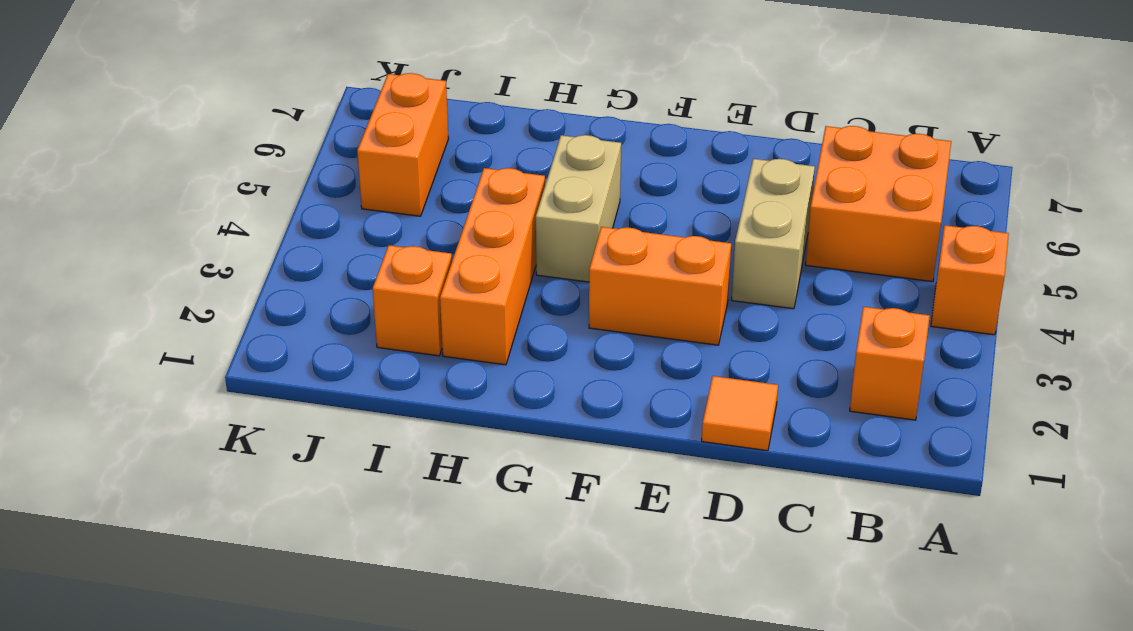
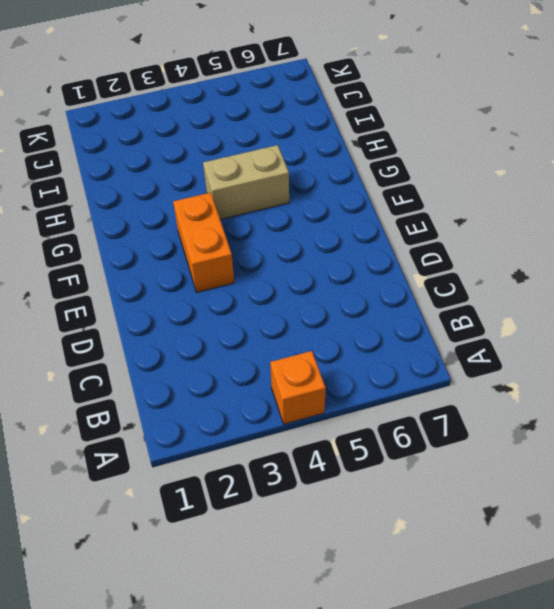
none -> orange 1x1 brick [850,307,930,420]
none -> orange 2x2 brick [805,126,951,282]

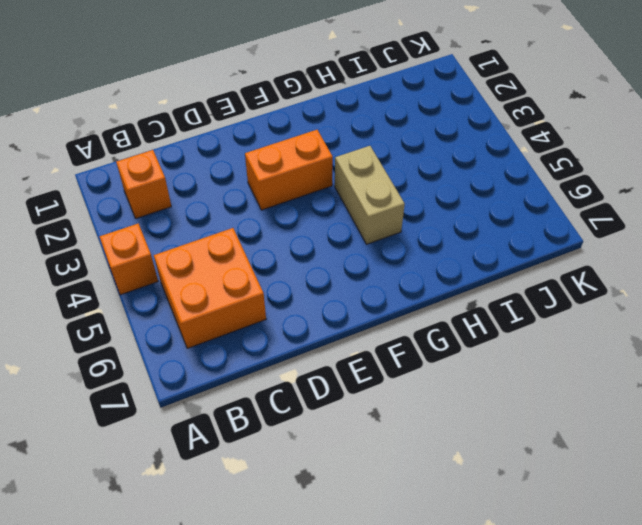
none -> orange 1x1 tile [702,376,778,451]
none -> tan 1x2 brick [731,159,815,309]

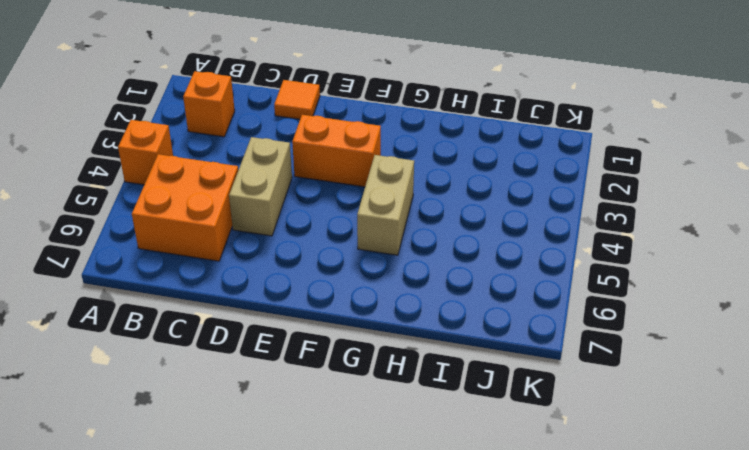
none -> orange 1x3 brick [440,168,545,365]
none -> orange 1x1 brick [373,245,452,356]

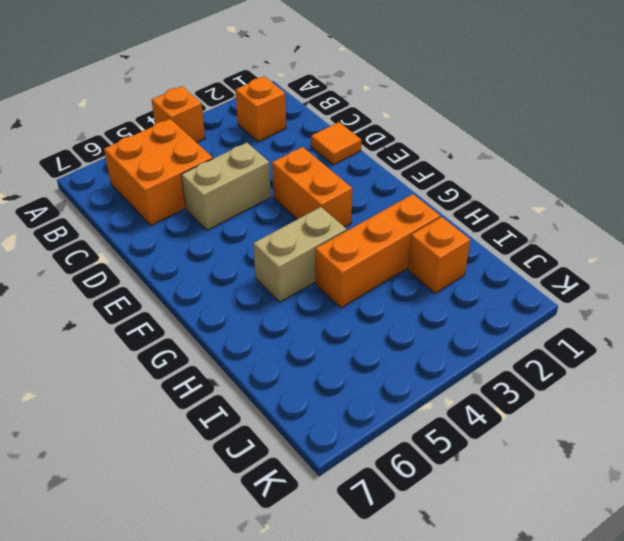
none -> orange 1x2 brick [357,73,449,216]

